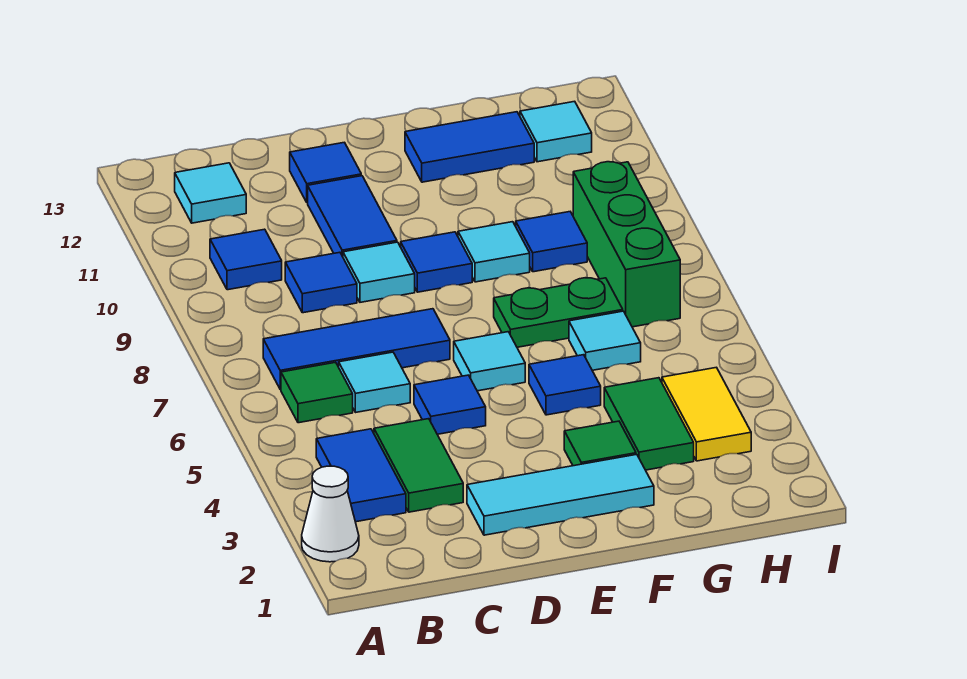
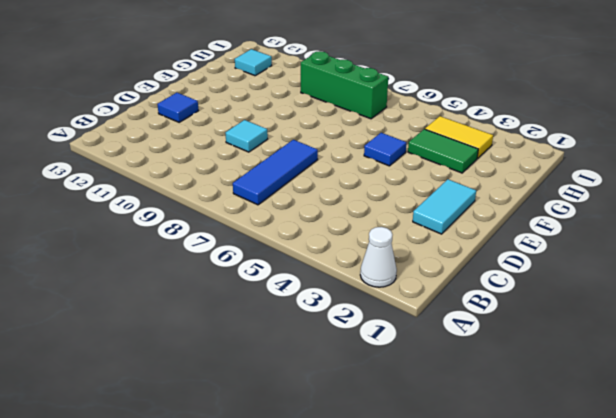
cyan 1x2 tile [413,179,476,234] -> cyan 1x3 tile [467,454,654,535]
none -> blue 1x2 tile [316,429,406,522]
none -> green 1x1 tile [281,362,353,423]
none -> blue 1x1 tile [210,229,282,290]

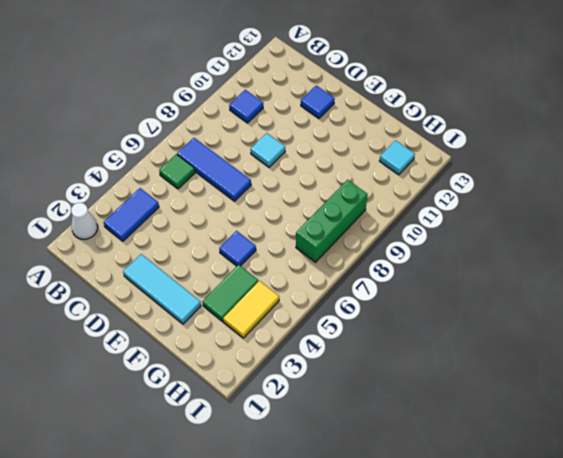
none -> cyan 1x1 tile [175,163,246,223]
none -> green 1x2 tile [374,419,463,512]
none -> cyan 1x1 tile [339,352,410,412]

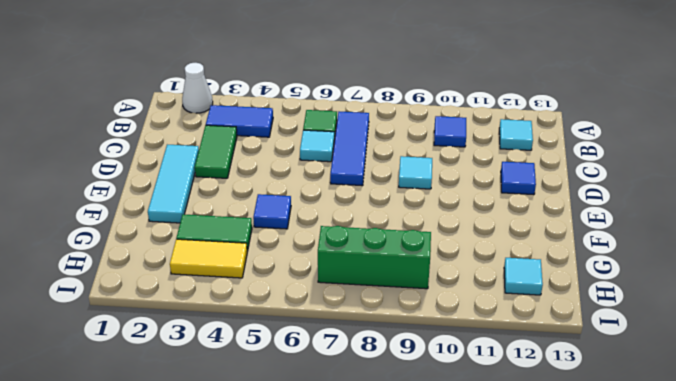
green 1x2 tile [195,125,237,178] -> green 1x2 tile turned to [374,419,463,512]
none -> blue 1x1 tile [285,252,357,313]
none -> blue 1x1 tile [414,375,486,434]
none -> blue 1x2 tile [308,176,397,257]

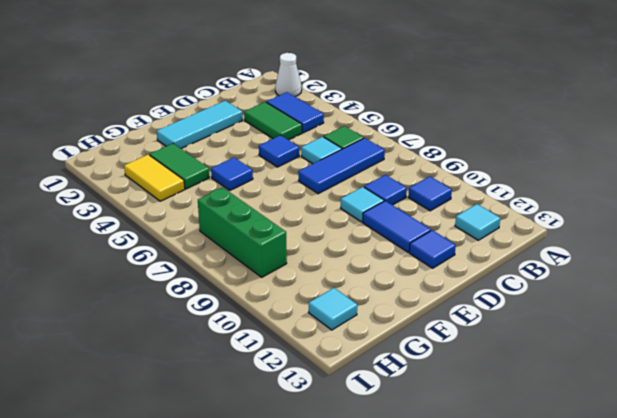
none -> cyan 1x1 tile [454,332,525,391]
none -> blue 1x1 tile [401,232,472,292]
none -> green 1x1 tile [564,421,636,466]

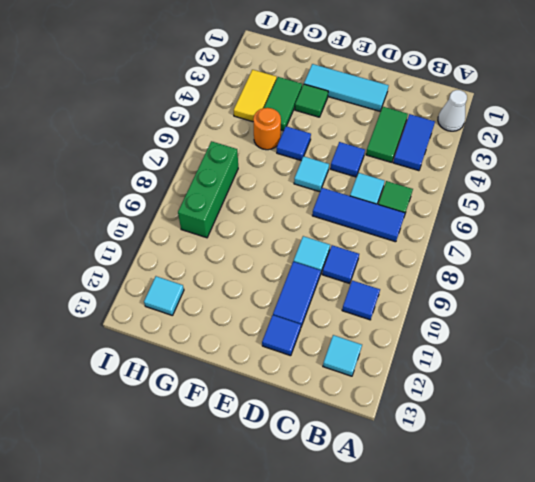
orange 1x1 round brick [253,108,281,150] -> none
none -> blue 1x1 tile [401,232,472,292]
none -> green 1x2 plate [494,278,623,347]
none -> cyan 1x1 tile [458,222,530,282]

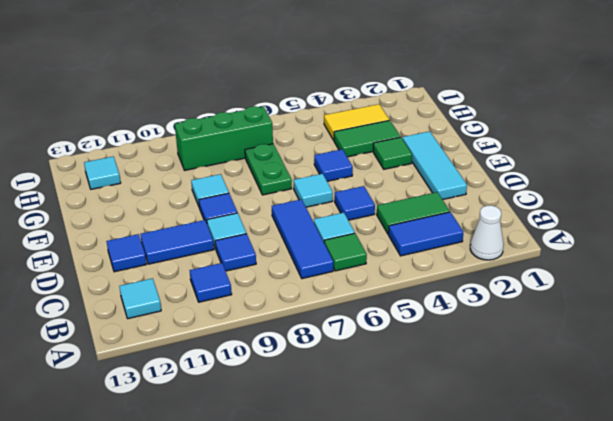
none -> blue 1x2 tile [405,112,534,182]
none -> cyan 1x1 tile [569,311,641,370]
none -> blue 1x1 tile [516,212,587,272]

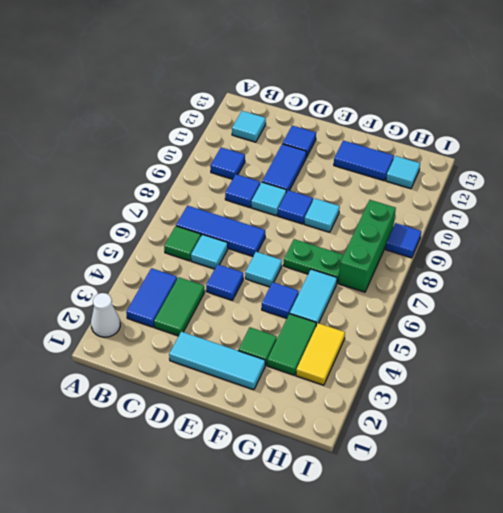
cyan 1x2 tile [290,269,337,325] -> cyan 1x1 tile [569,311,641,370]
blue 1x1 tile [386,223,421,258] -> blue 1x1 tile moved to [516,212,587,272]

